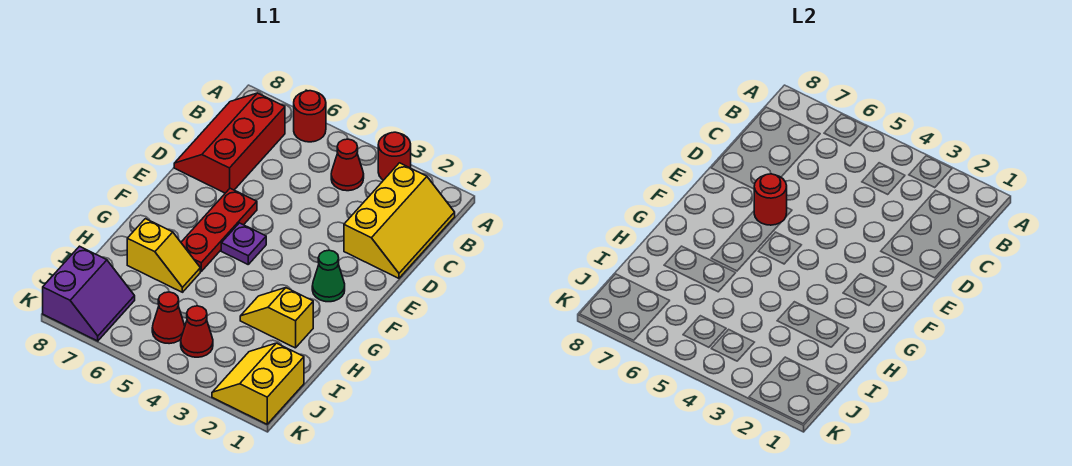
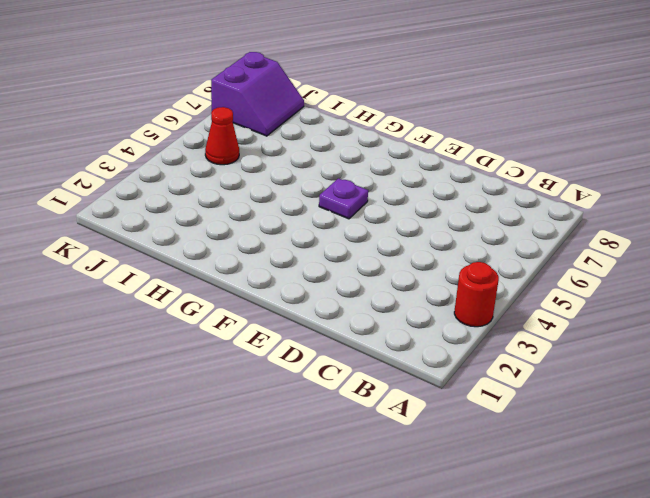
purple 2x2 slope [211,52,304,136] -> purple 2x2 slope turned to [43,246,135,341]
none -> red 1x1 round brick [294,91,326,142]
none -> yellow 2x3 slope [344,163,455,278]
none -> red 1x1 cone [331,139,364,191]

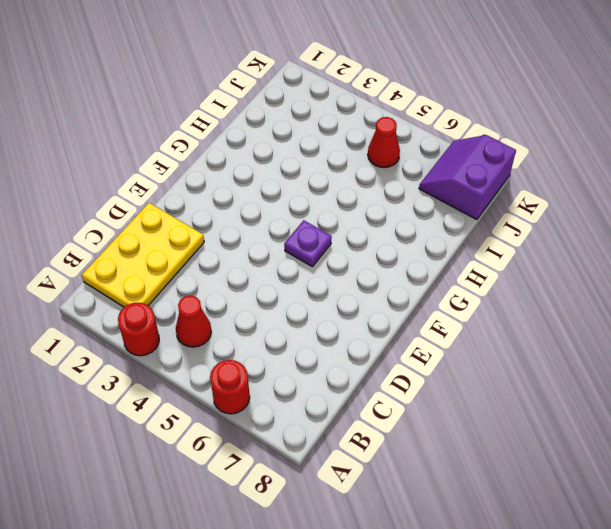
yellow 2x3 plate [82,203,204,307] -> yellow 2x3 slope [344,163,455,278]
none -> red 2x3 slope [174,93,285,193]
none -> red 1x3 plate [181,188,257,271]
none -> green 1x1 cone [312,250,345,302]

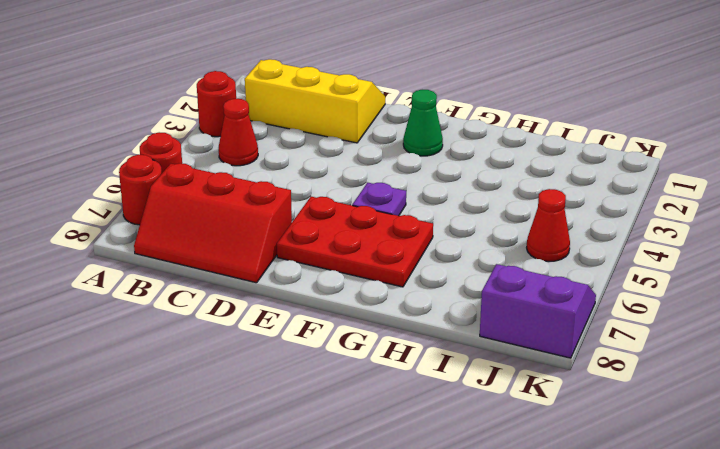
red 1x1 round brick [119,155,162,225] -> red 1x1 round brick moved to [754,174,787,225]
red 2x3 plate [277,197,433,287] -> red 1x3 plate [181,188,257,271]
none -> yellow 1x2 slope [240,288,313,348]
none -> yellow 1x2 slope [127,219,200,292]
none -> yellow 2x2 slope [212,343,304,424]

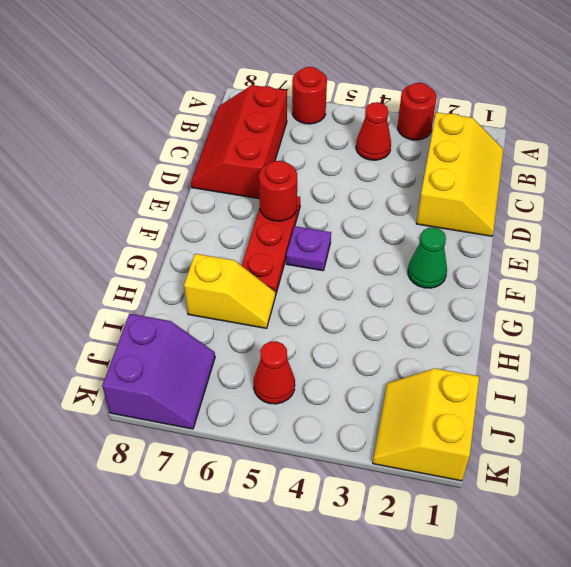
none -> yellow 1x2 slope [240,288,313,348]
none -> red 1x1 cone [181,306,213,357]

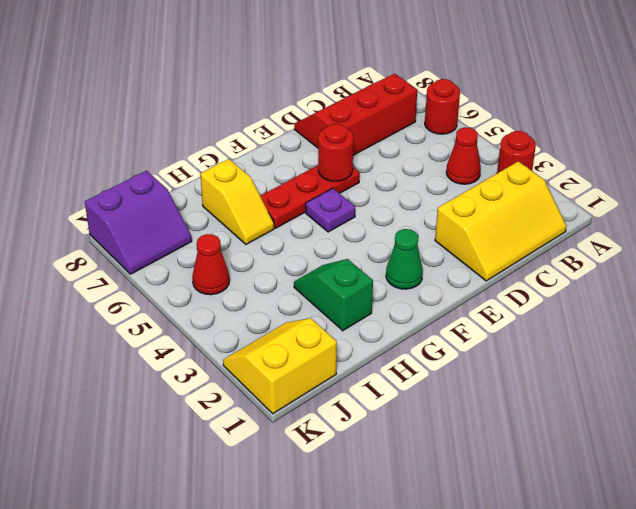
green 1x2 slope [294,259,373,331] -> yellow 1x2 slope [240,288,313,348]
none -> red 1x1 cone [181,306,213,357]

